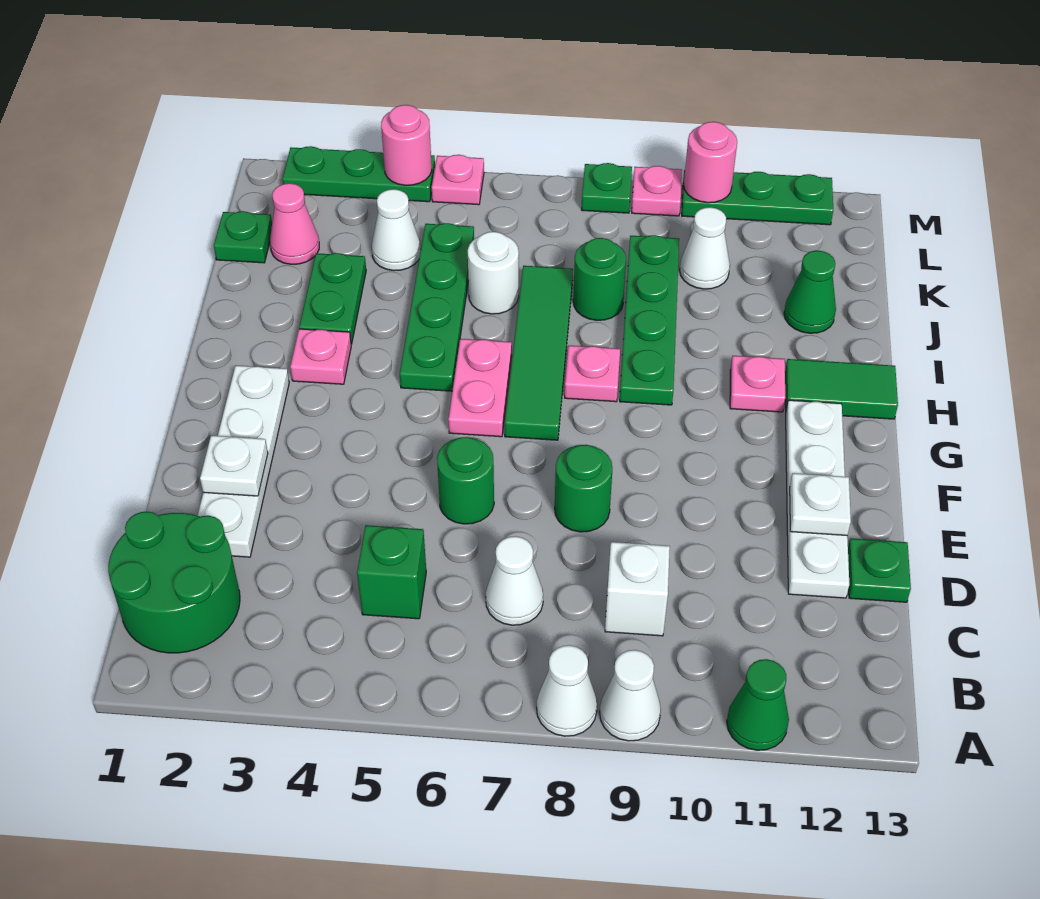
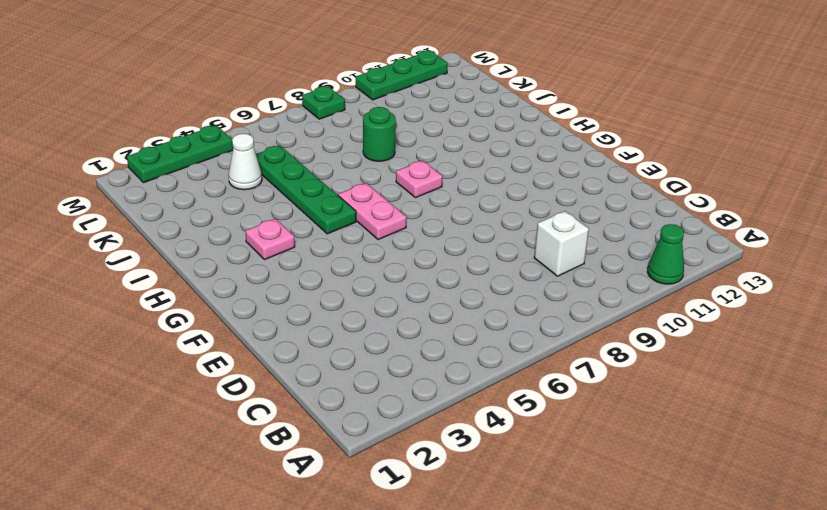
none -> white 1x1 cone [537,645,597,736]
none -> white 1x1 cone [600,650,661,741]
none -> green 2x2 round brick [108,512,240,653]
none -> green 1x1 brick [357,525,426,619]

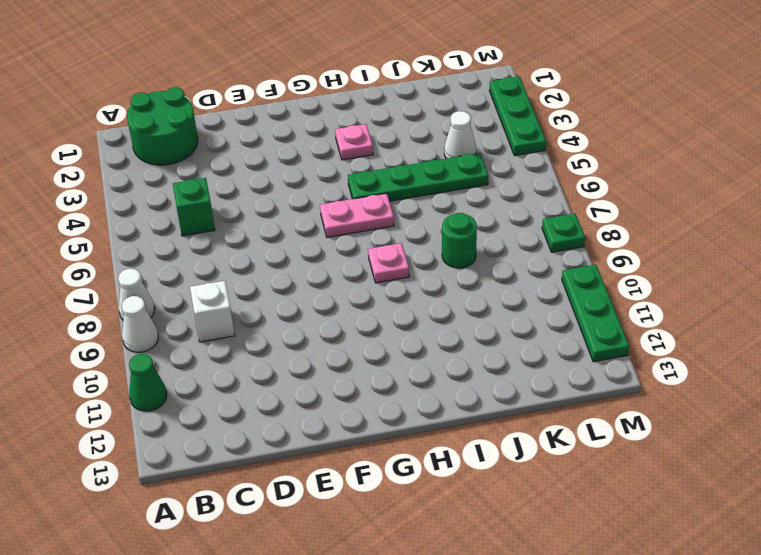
none -> white 1x1 cone [486,536,543,625]
none -> white 1x4 plate [198,366,289,557]
none -> white 1x4 plate [786,400,849,598]
none -> green 1x1 plate [848,539,911,602]

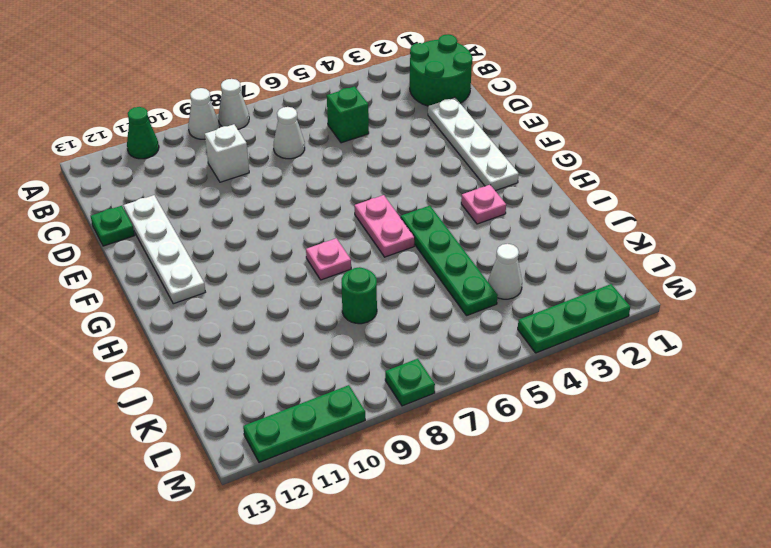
none -> green 1x1 round brick [437,437,494,524]
none -> green 1x1 round brick [555,445,612,532]
none -> green 1x4 tile [505,266,573,440]
none -> green 1x4 plate [620,235,679,405]

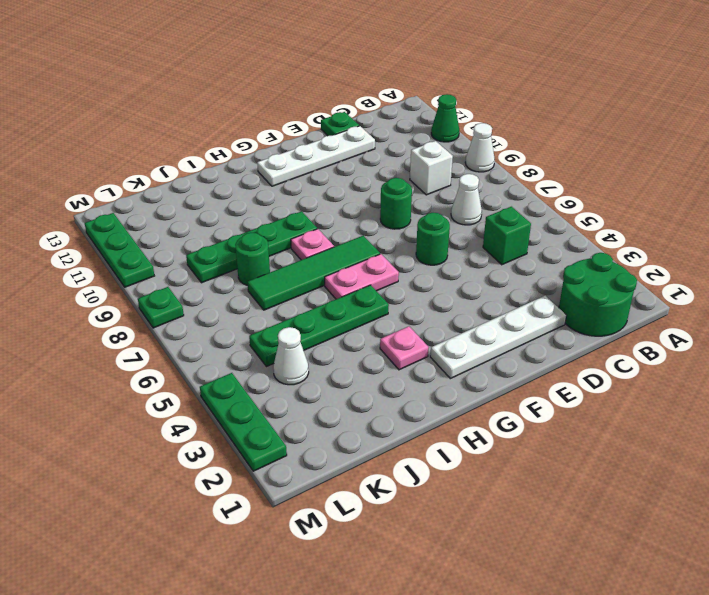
none -> white 1x1 cone [537,645,597,736]
none -> pink 1x1 plate [730,356,785,412]
none -> green 1x2 tile [785,359,898,419]
none -> green 1x2 plate [299,253,366,344]

